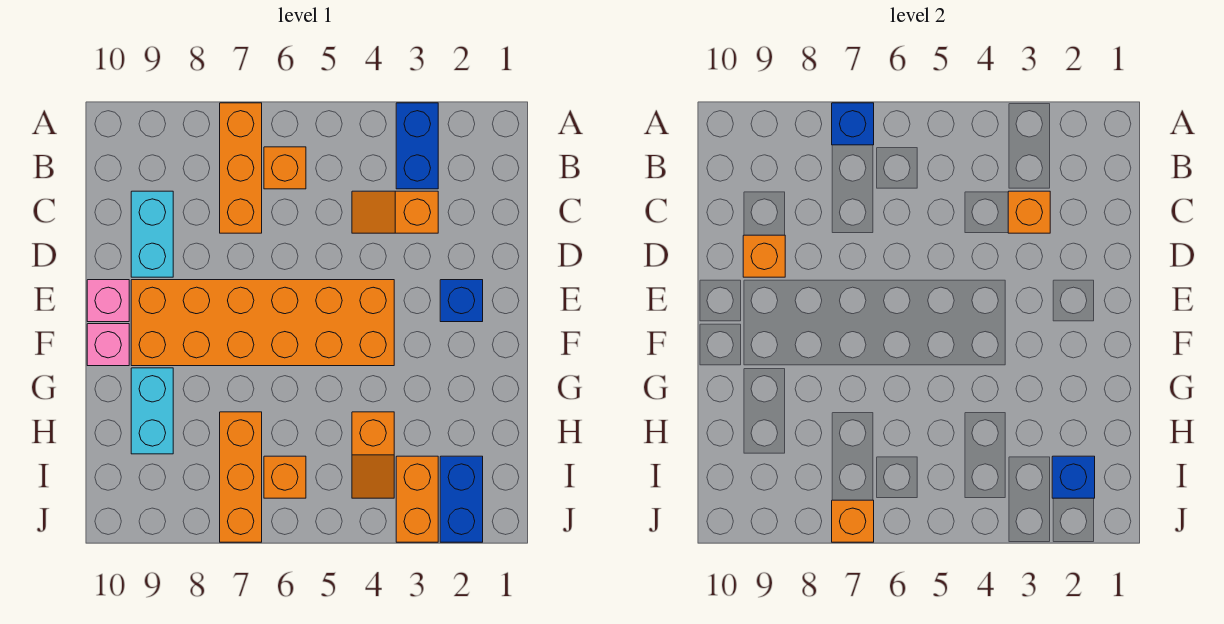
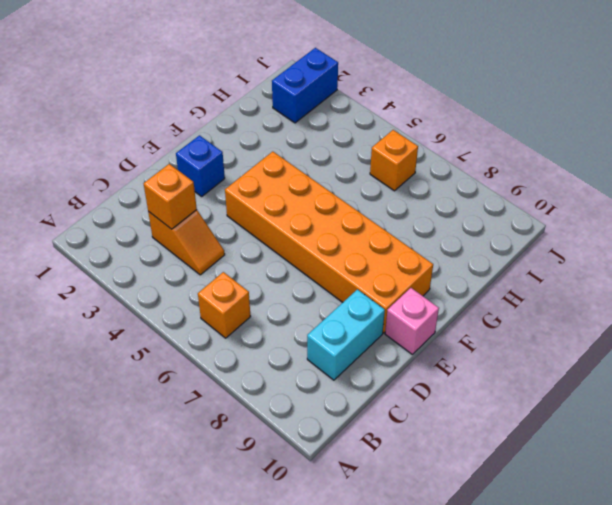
none -> blue 1x2 brick [396,103,438,189]
none -> orange 1x3 brick [220,103,262,233]
none -> pink 1x1 brick [87,324,129,366]

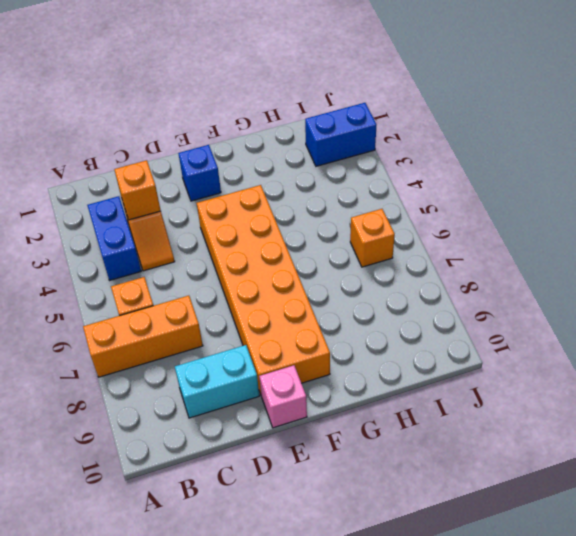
blue 1x2 brick [87,196,141,280] -> blue 1x2 brick turned to [396,103,438,189]
none -> pink 1x1 brick [87,324,129,366]
none -> cyan 1x2 brick [131,368,173,454]
none -> orange 1x2 slope [352,412,394,498]

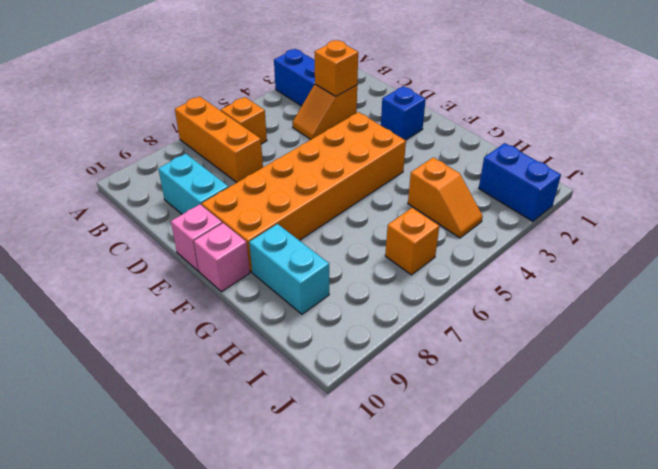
none -> orange 1x3 brick [220,412,262,542]
none -> orange 1x2 brick [396,456,438,542]
none -> blue 1x1 brick [832,103,874,145]

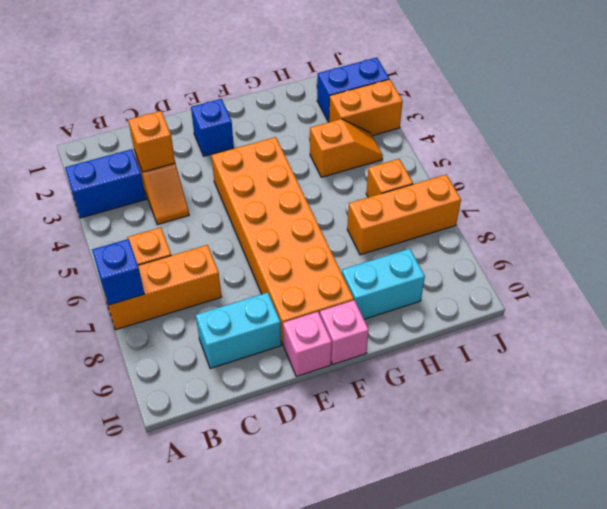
none -> orange 1x1 brick [743,235,785,277]
none -> blue 1x1 brick [1052,456,1095,498]
none -> orange 1x1 brick [832,500,874,542]

